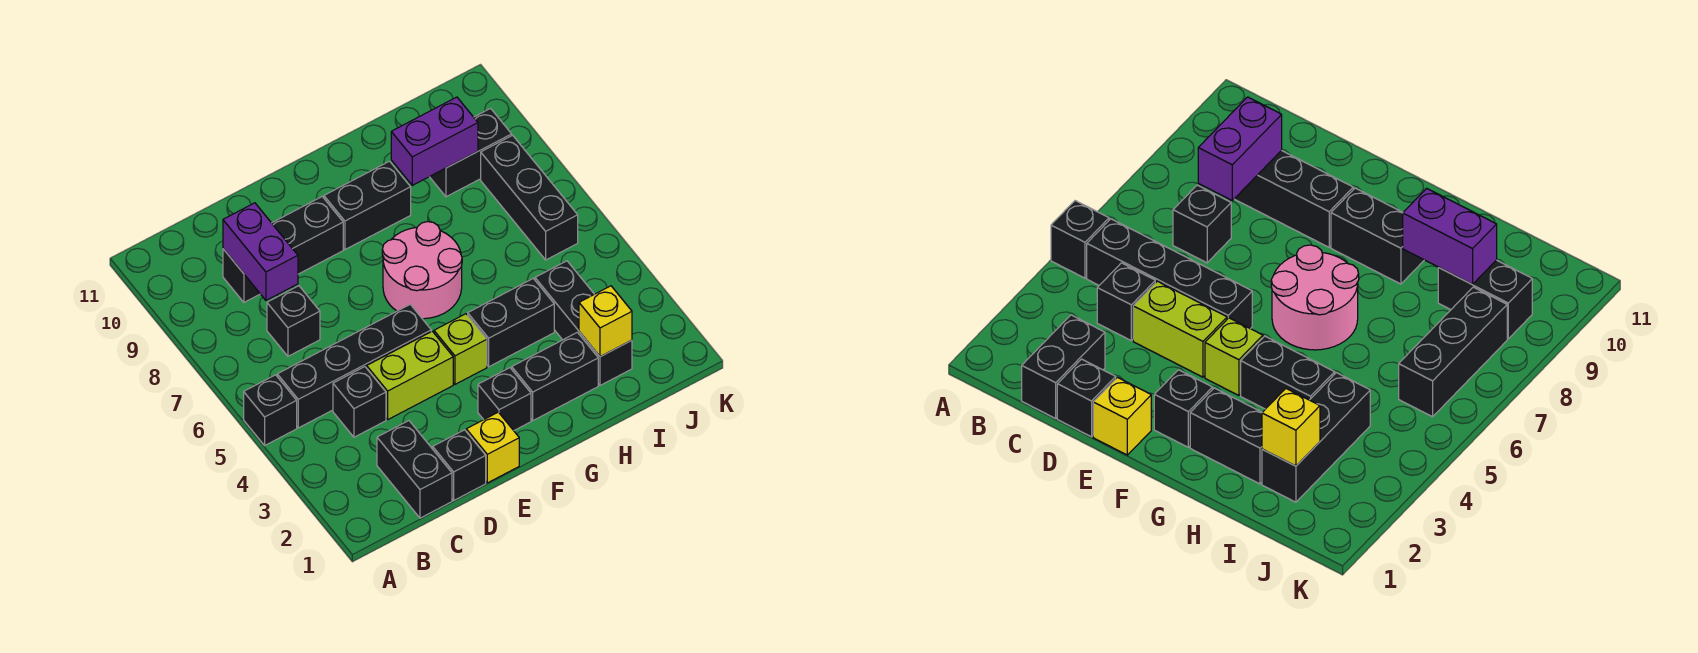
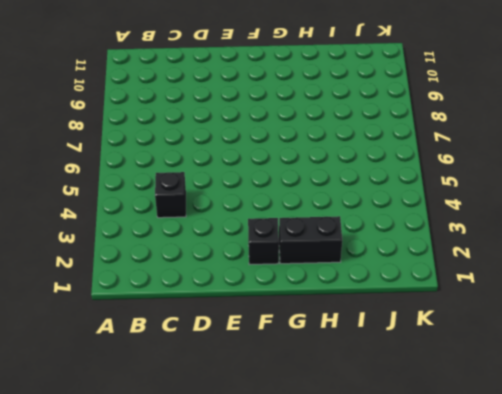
none -> black 1x1 brick [244,375,297,445]
none -> black 1x4 brick [277,304,431,428]
none -> black 1x2 brick [377,421,452,518]

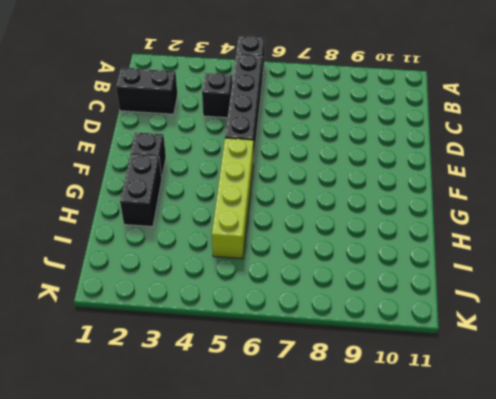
lime 1x4 brick [212,138,254,259] -> none
none -> black 1x1 brick [267,286,320,356]
none -> black 1x3 brick [223,197,343,302]
none -> black 1x1 brick [433,430,486,500]

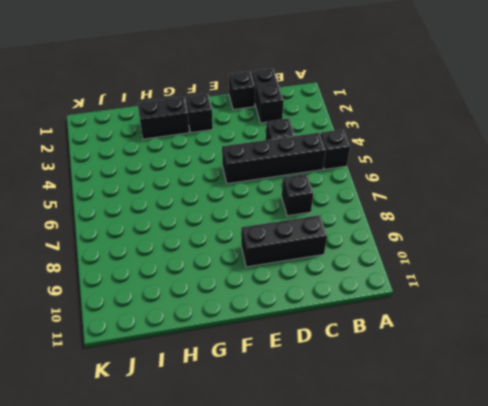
none -> lime 1x2 brick [367,331,453,419]
none -> yellow 1x1 brick [466,412,519,483]
none -> lime 1x1 brick [434,314,487,384]

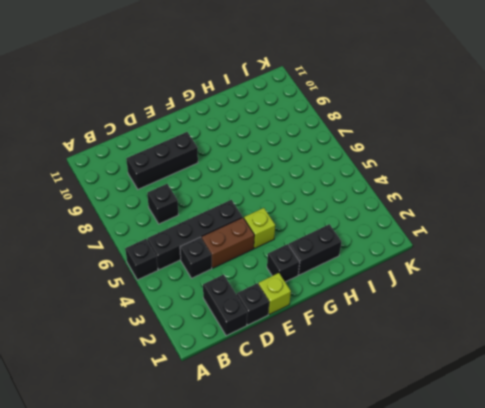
brown 1x2 brick [202,217,254,268] -> lime 1x2 brick [367,331,453,419]
lime 1x1 brick [258,273,291,314] -> yellow 1x1 brick [466,412,519,483]
none -> pink 2x2 round brick [382,222,462,319]
none -> black 1x2 brick [324,161,411,250]
none -> black 1x2 brick [468,278,554,367]

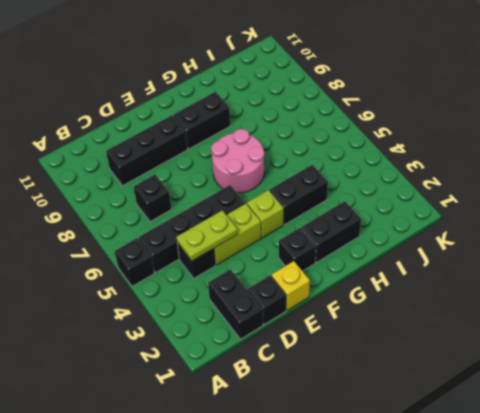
lime 1x2 plate [176,211,238,261] -> none
none -> black 1x3 brick [535,261,632,385]
none -> black 1x2 brick [430,108,512,197]
none -> black 1x3 brick [481,135,578,260]

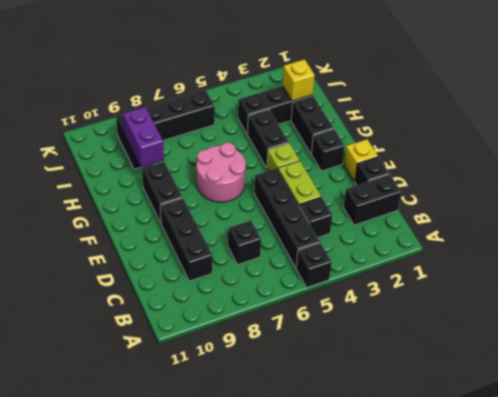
none -> purple 1x2 brick [223,203,298,300]

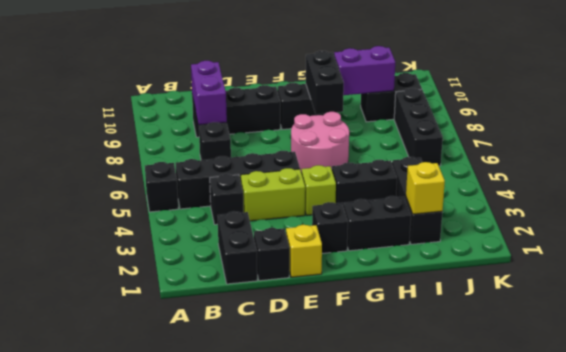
black 1x2 brick [306,51,344,114] -> none

